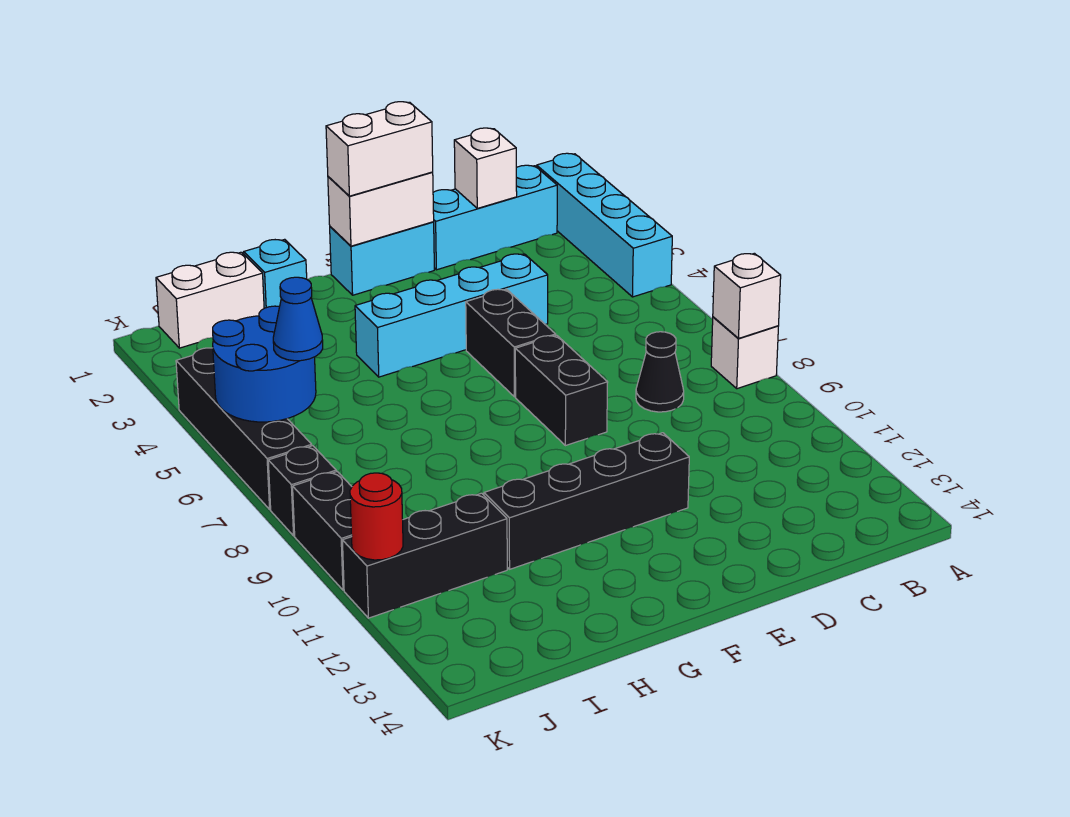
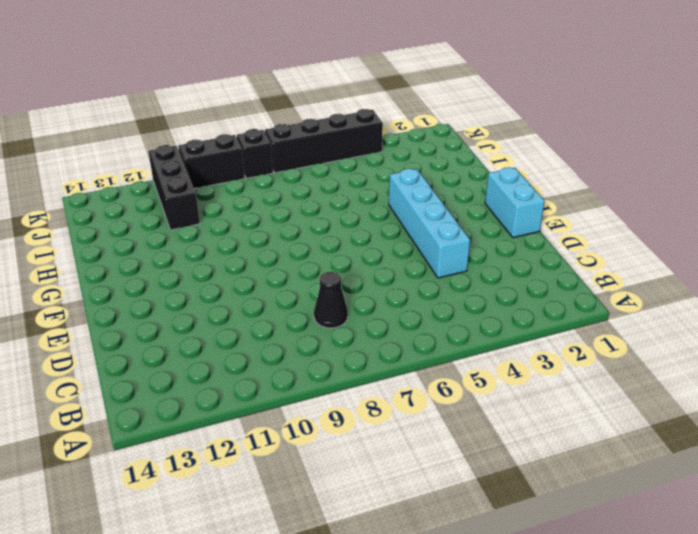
none -> cyan 1x4 brick [537,153,672,297]
none -> white 1x1 brick [711,317,778,389]
none -> cyan 1x3 brick [433,165,557,270]

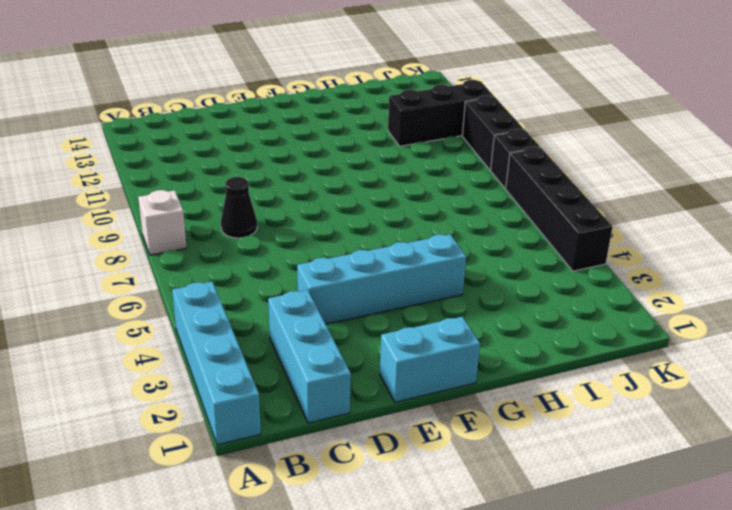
cyan 1x3 brick [268,290,351,423] -> cyan 1x3 brick turned to [433,165,557,270]
none -> black 1x2 brick [466,289,556,397]
none -> black 1x2 brick [515,335,608,446]
none -> black 1x4 brick [484,433,689,569]

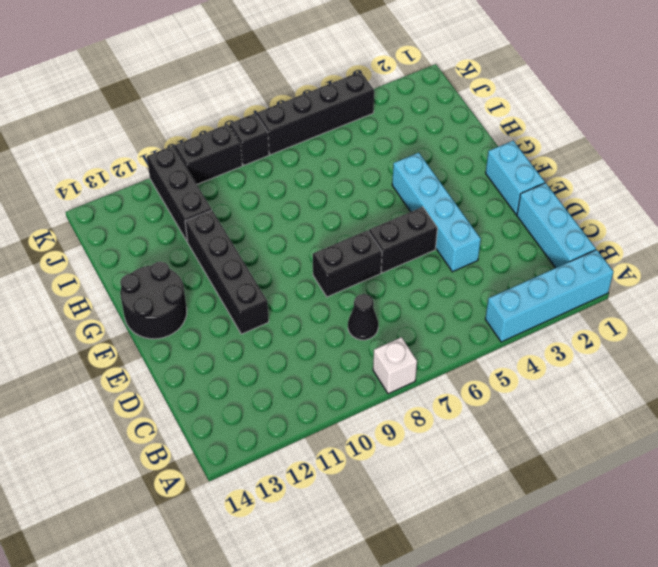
black 2x2 round brick [120,262,187,339] -> none
none -> cyan 1x1 brick [244,239,307,308]
none -> white 1x2 brick [156,252,264,348]
none -> white 1x1 brick [713,253,781,338]

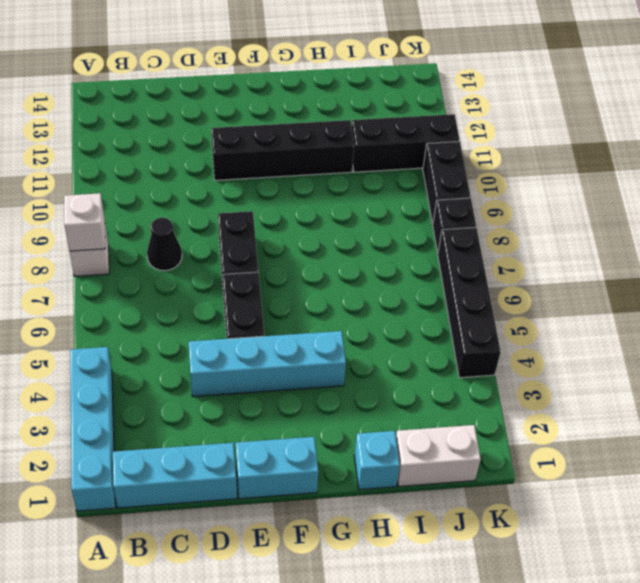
none -> white 1x1 brick [454,128,517,208]
none -> white 1x2 brick [328,172,434,246]
none -> blue 2x2 round brick [213,306,316,422]

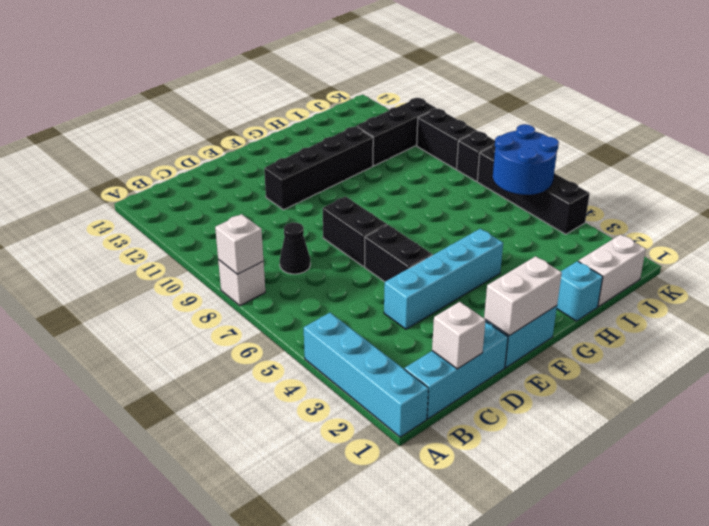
none -> red 1x1 round brick [350,473,403,560]
none -> white 1x2 brick [326,102,433,196]
none -> blue 1x1 cone [273,277,323,361]

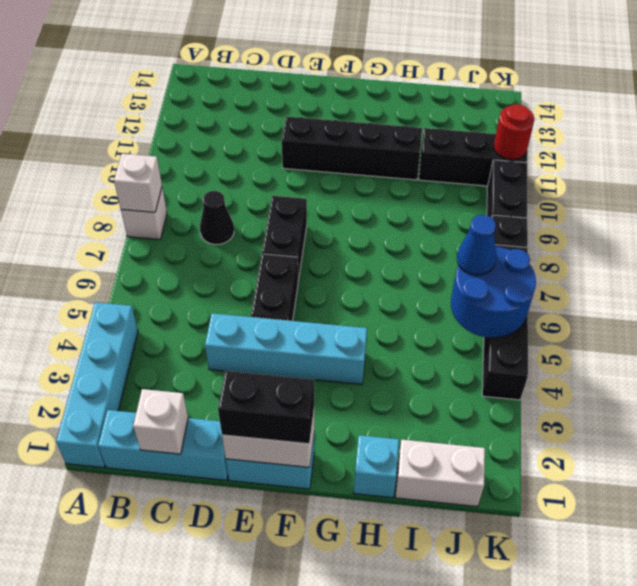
black 1x2 brick [218,371,314,444] -> white 1x2 brick [326,102,433,196]

